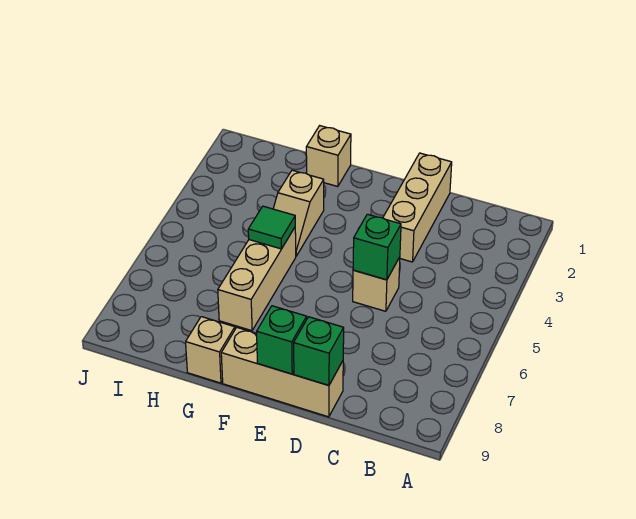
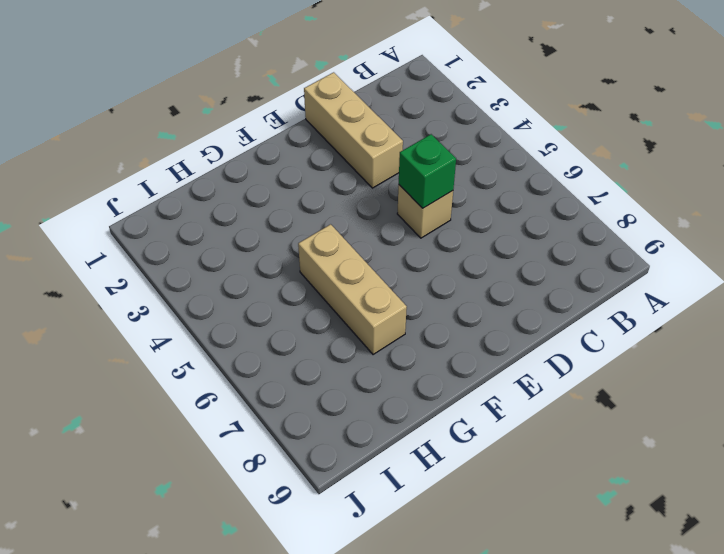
none -> tan 1x3 brick [221,328,343,417]
none -> tan 1x1 brick [306,126,351,187]

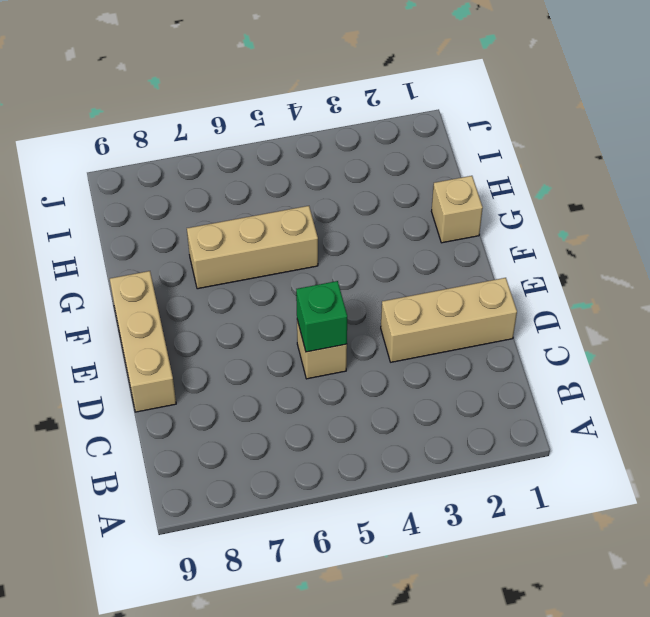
none -> tan 1x2 slope [273,170,324,256]
none -> tan 1x1 brick [186,317,235,383]

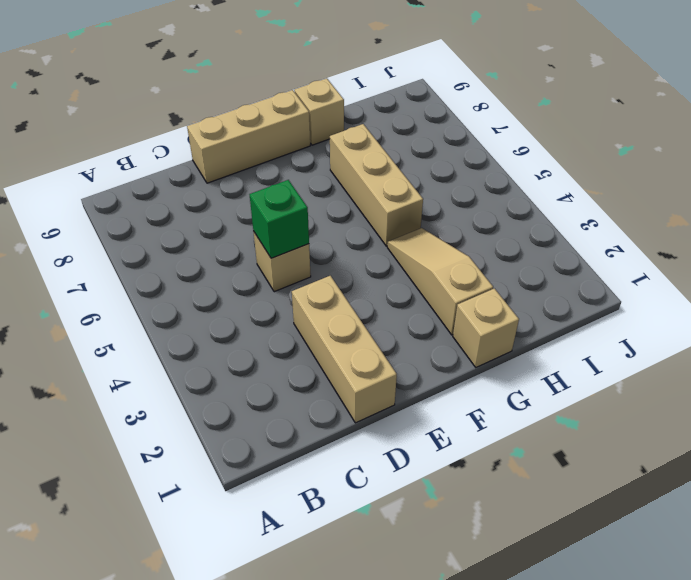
tan 1x3 slope [387,228,493,335] -> tan 1x2 slope [273,170,324,256]
none -> green 1x1 brick [294,317,344,385]
none -> green 1x1 brick [257,306,307,374]

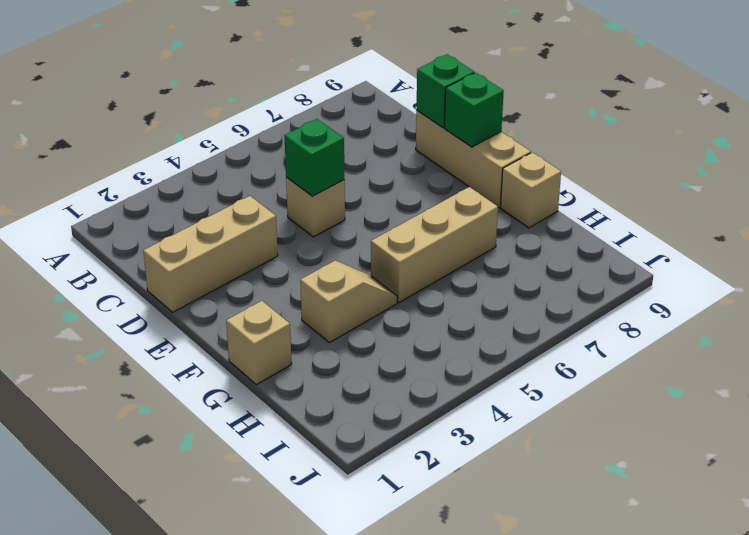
none -> green 1x1 tile [248,206,295,249]

